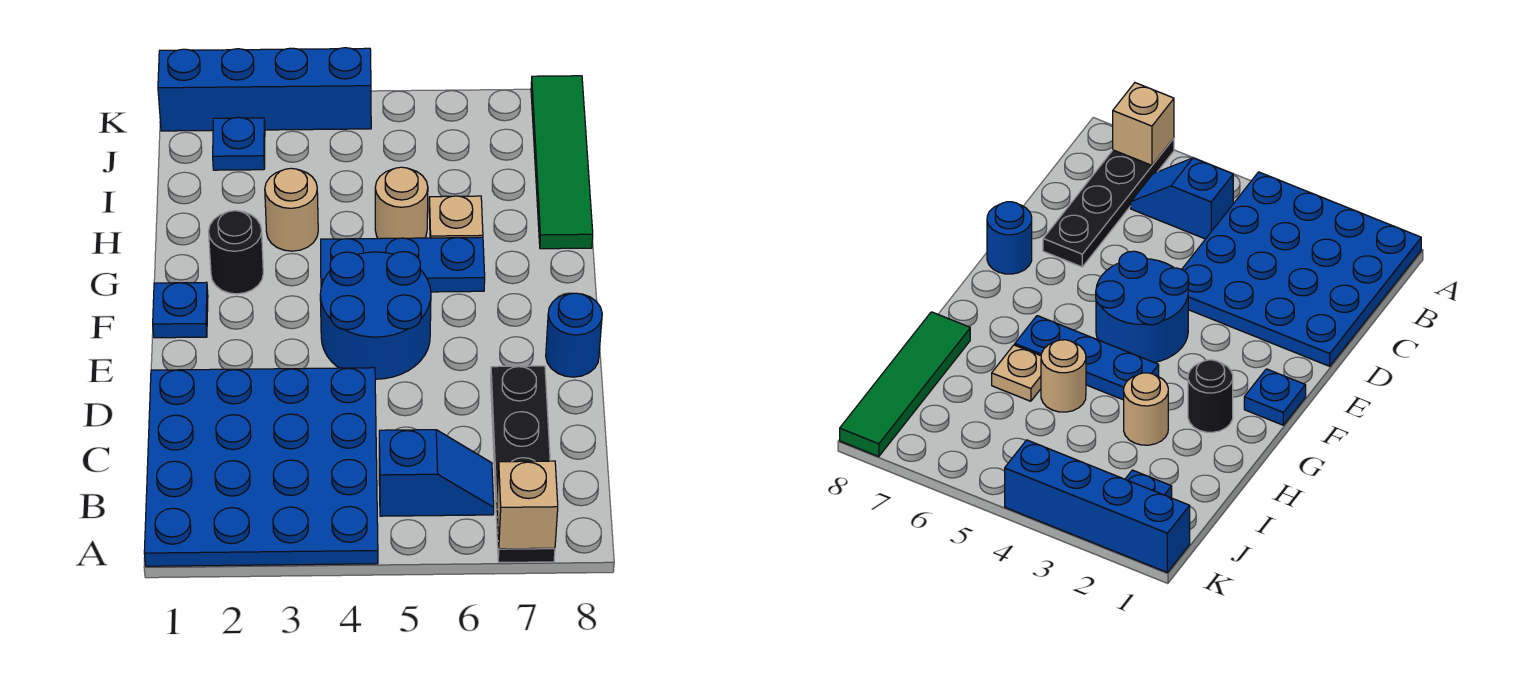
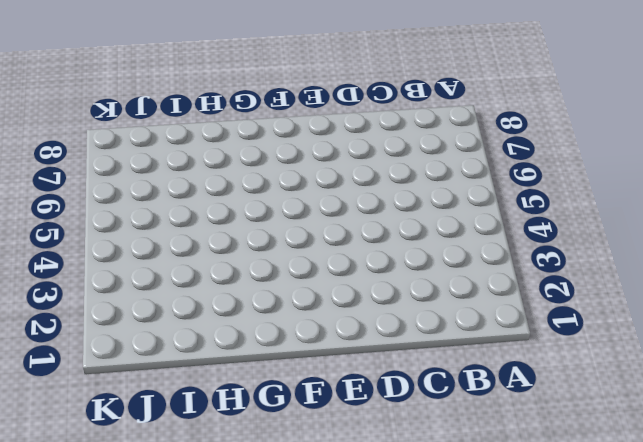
none -> blue 4x4 plate [144,368,378,566]
none -> black 1x4 plate [491,366,555,562]
none -> blue 1x2 slope [379,430,494,516]

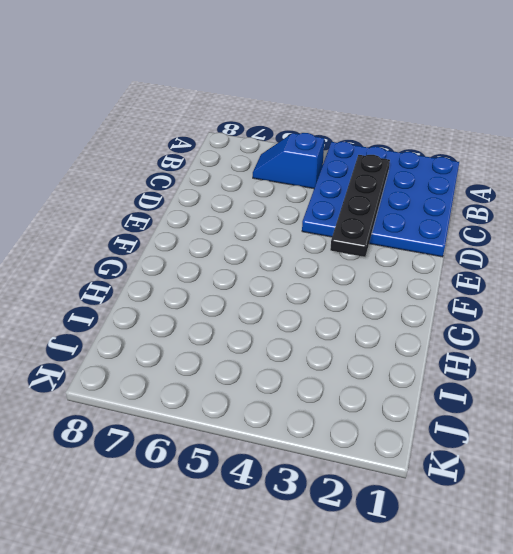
black 1x4 plate [330,155,390,257] -> black 1x4 plate moved to [491,366,555,562]
none -> blue 2x2 round brick [320,252,431,379]
none -> blue 1x1 round brick [546,293,602,377]
none -> blue 1x1 plate [153,282,208,338]

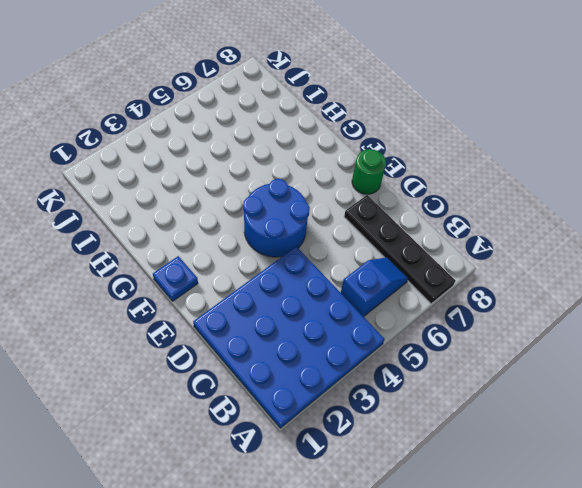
green 1x1 round brick [352,149,386,194] -> blue 1x1 round brick [546,293,602,377]
none -> black 1x1 round brick [209,211,263,294]
none -> blue 1x3 plate [321,237,485,292]
none -> tan 1x1 round brick [265,168,318,251]

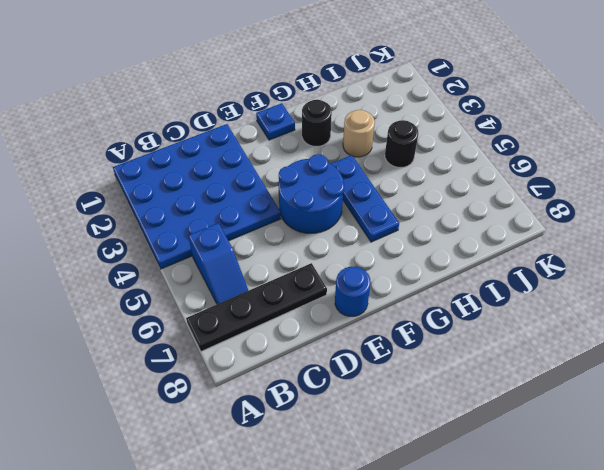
black 1x1 round brick [385,120,419,167] -> none
none -> tan 1x1 round brick [375,167,428,239]
none -> tan 1x1 plate [429,196,483,238]
none -> green 1x4 tile [531,76,593,249]

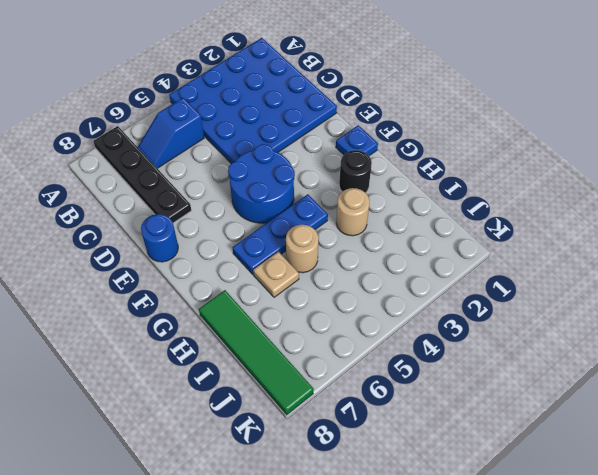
none -> blue 1x1 plate [213,117,265,170]
none -> blue 1x4 brick [158,48,371,131]
none -> tan 1x1 brick [497,461,558,549]

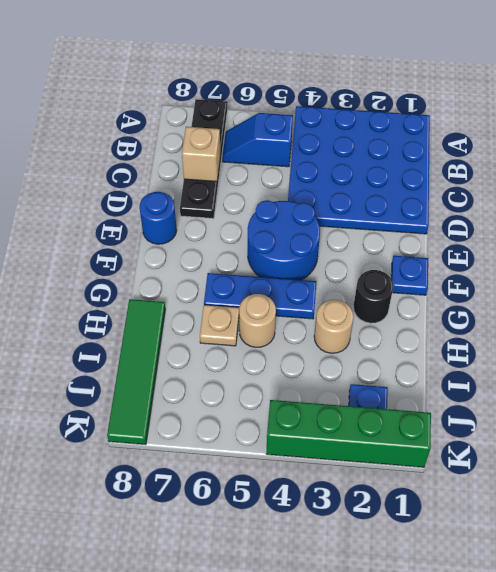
tan 1x1 brick [182,127,221,182] -> tan 1x1 brick moved to [497,461,558,549]
green 1x4 brick [266,400,431,467] -> blue 1x4 brick [158,48,371,131]

